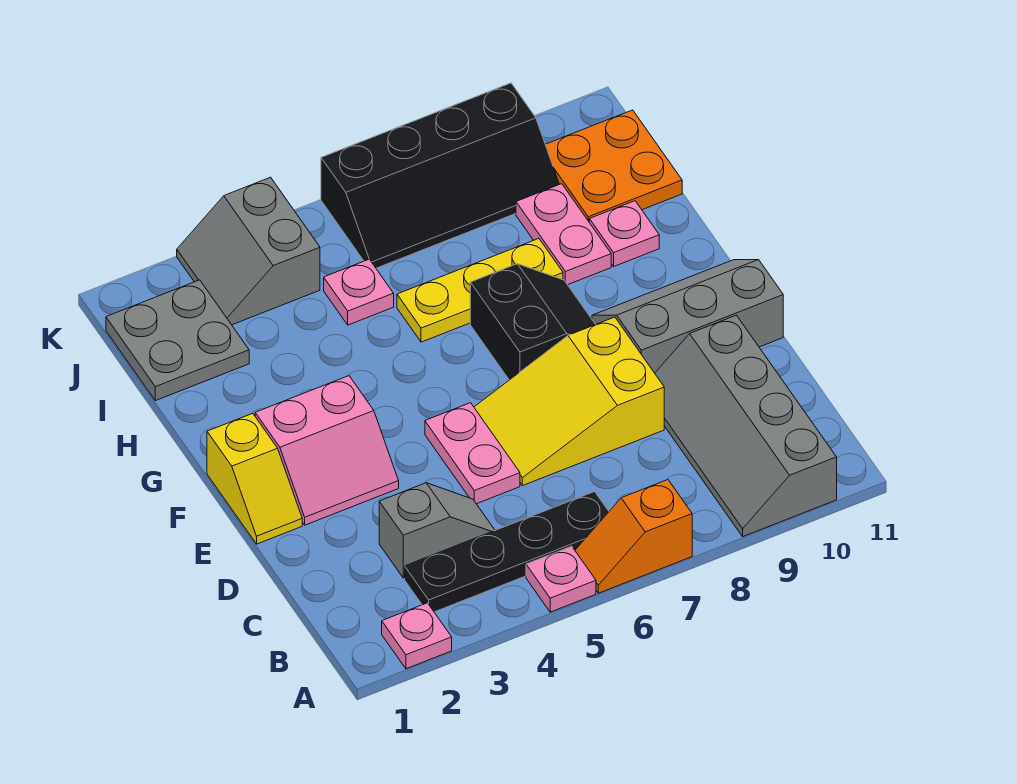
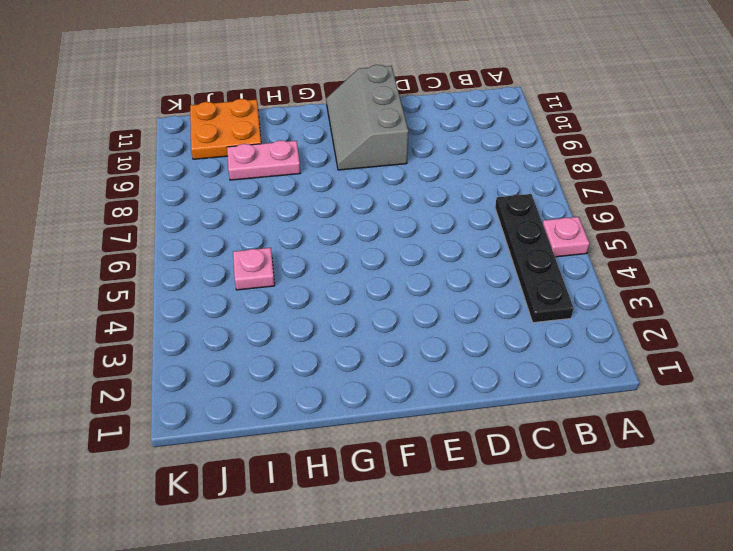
none -> pink 1x1 plate [382,603,452,669]
none -> orange 1x2 slope [575,480,692,593]
none -> grey 2x4 slope [655,315,837,536]

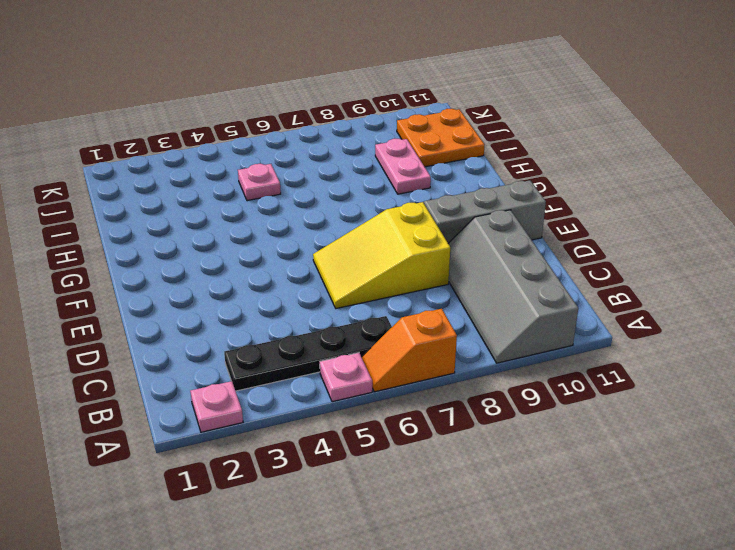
none -> grey 1x2 slope [379,483,495,578]
none -> pink 1x2 plate [425,403,520,504]
none -> yellow 1x2 slope [207,413,302,544]

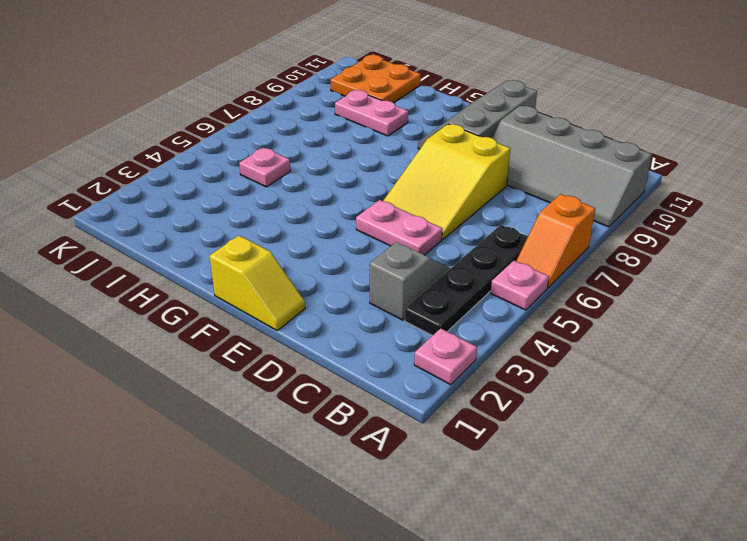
none -> pink 2x2 slope [255,376,399,525]
none -> black 2x2 slope [470,264,596,380]
none -> yellow 1x3 plate [397,239,563,342]

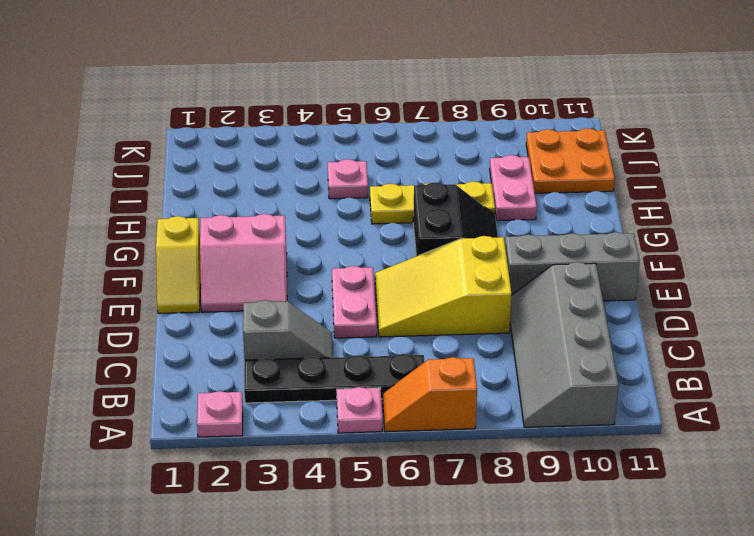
none -> pink 1x1 plate [589,201,659,266]
none -> grey 2x2 plate [106,280,249,401]
none -> grey 2x2 slope [177,177,320,325]

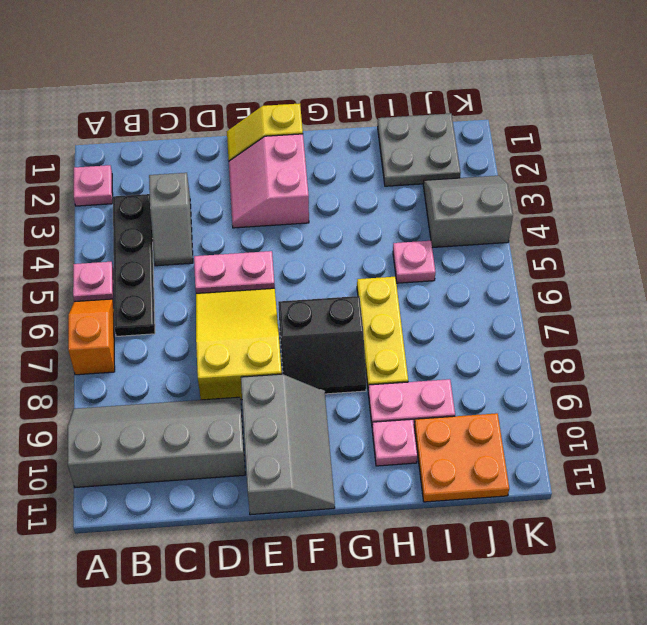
none -> black 2x4 slope [321,83,559,268]

